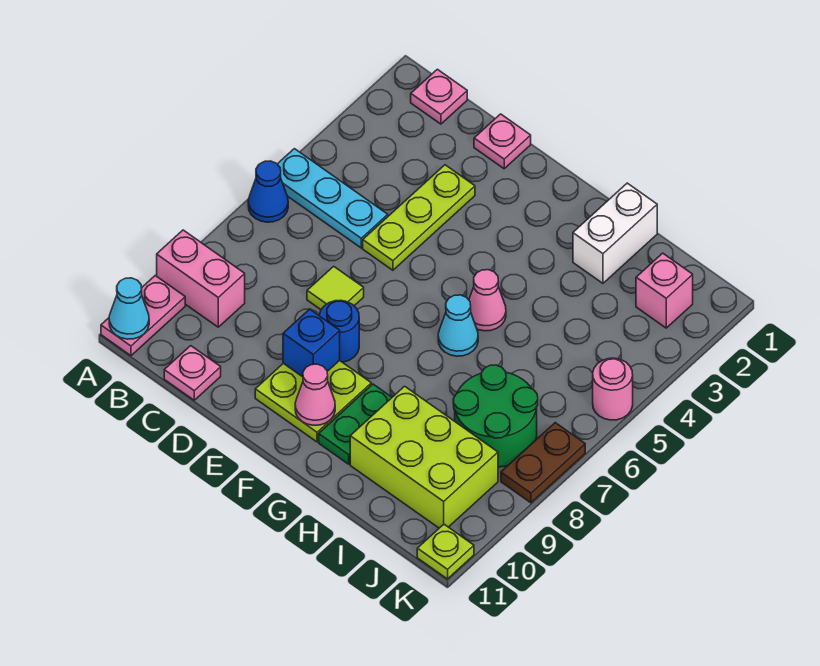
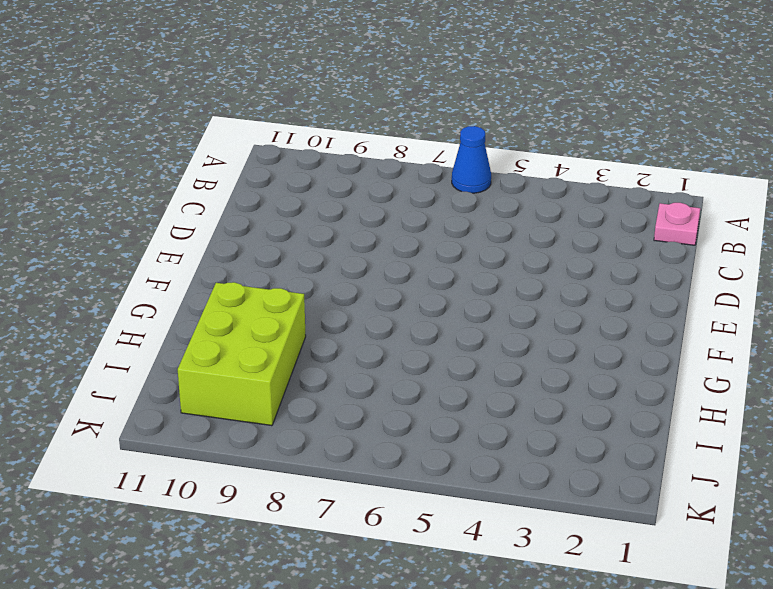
none -> cyan 1x3 plate [278,149,388,248]
none -> pink 1x2 brick [157,230,245,327]
none -> pink 1x2 plate [101,276,185,356]

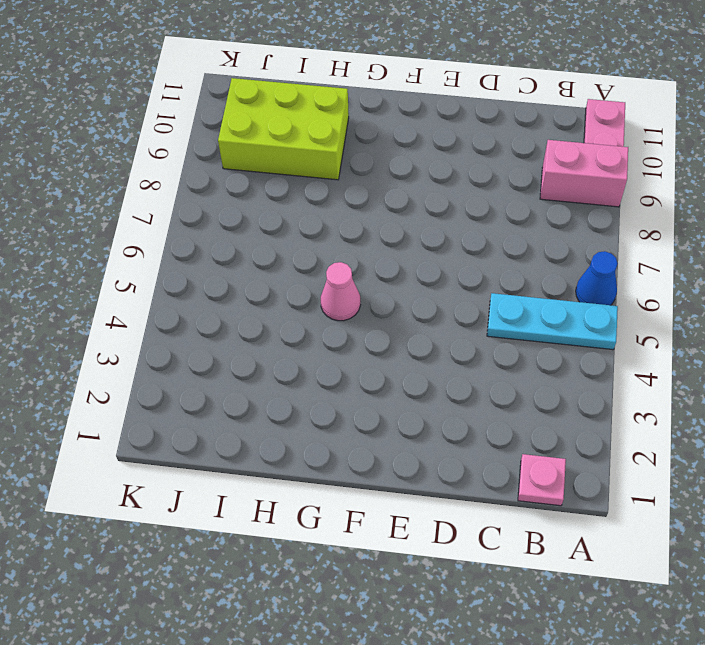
none -> pink 1x1 plate [164,346,221,400]
none -> pink 1x1 plate [474,114,531,169]
none -> lime 1x3 plate [363,165,475,270]

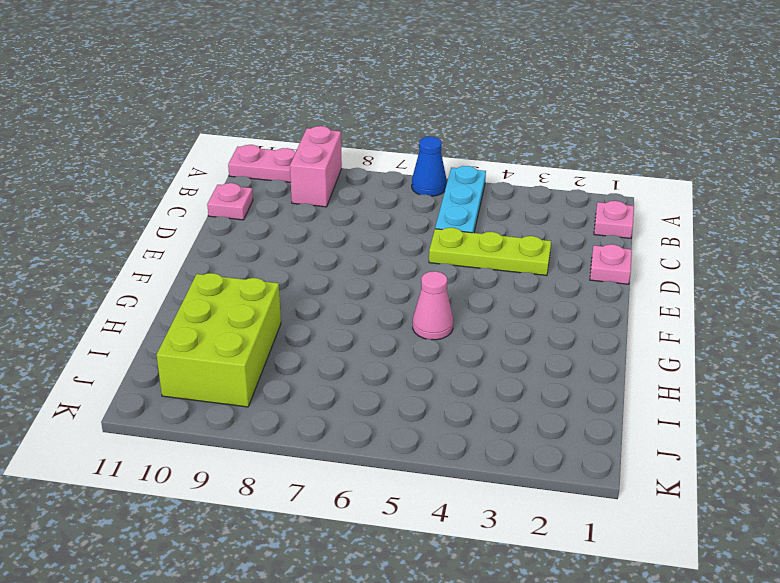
none -> lime 1x1 tile [307,266,364,310]
none -> blue 1x1 round brick [319,300,359,362]
none -> lime 2x2 plate [255,360,371,442]

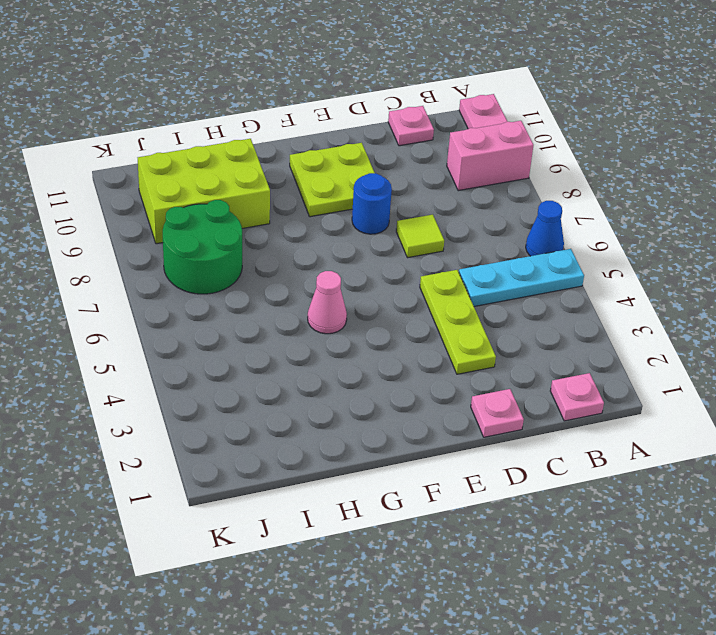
none -> cyan 1x1 cone [438,295,478,356]
none -> green 1x2 plate [319,384,392,464]
none -> white 1x2 brick [573,183,657,283]

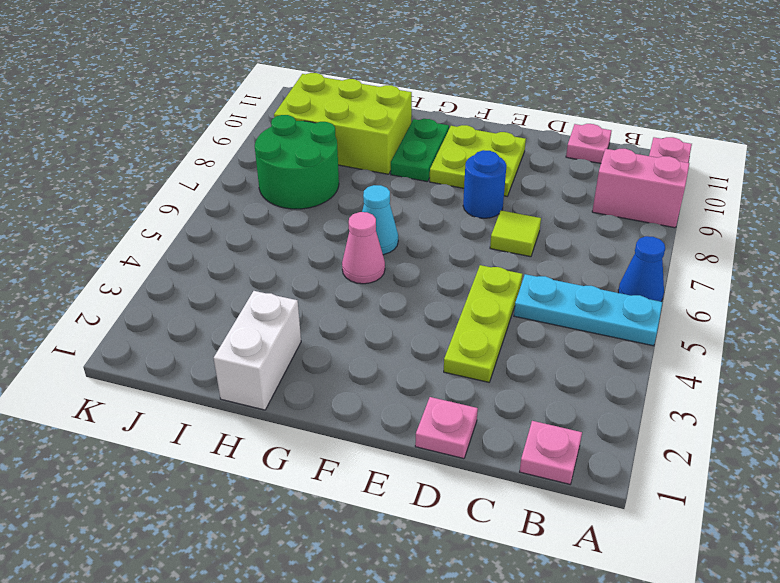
none -> pink 1x1 brick [636,253,693,328]
none -> pink 1x1 round brick [593,358,633,420]
none -> brown 1x2 plate [501,423,585,503]

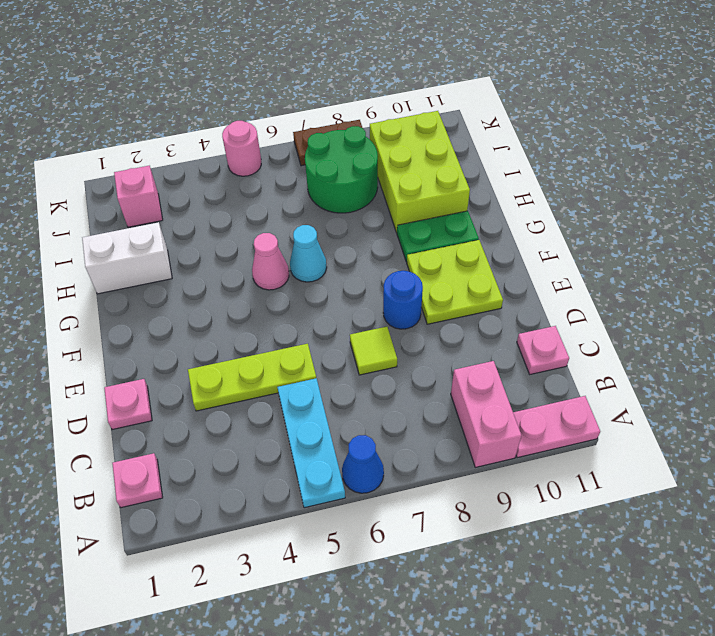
none -> lime 1x1 plate [417,524,474,579]
none -> cyan 1x1 cone [109,278,149,339]
none -> blue 1x1 brick [283,309,340,377]

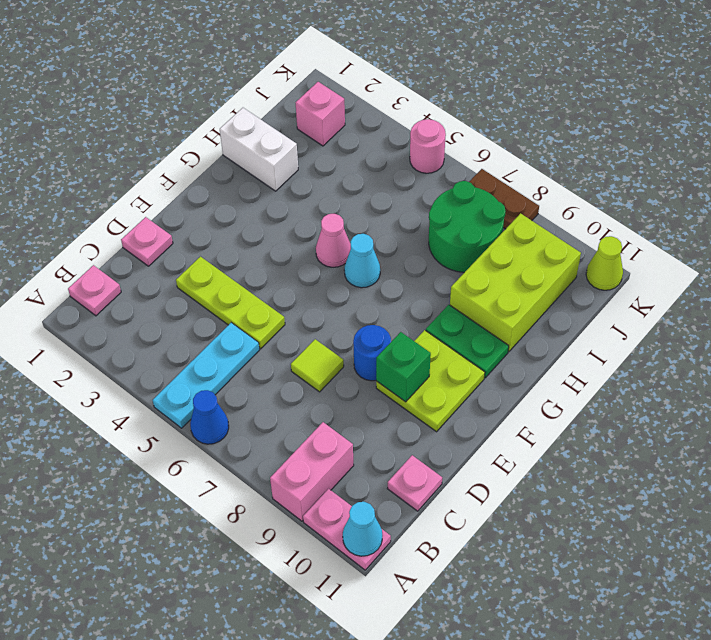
green 1x1 brick [376,332,431,402] -> blue 1x1 brick [283,309,340,377]
lime 1x1 cone [586,236,623,290] -> lime 1x1 plate [417,524,474,579]
none -> pink 1x1 cone [295,364,335,425]

